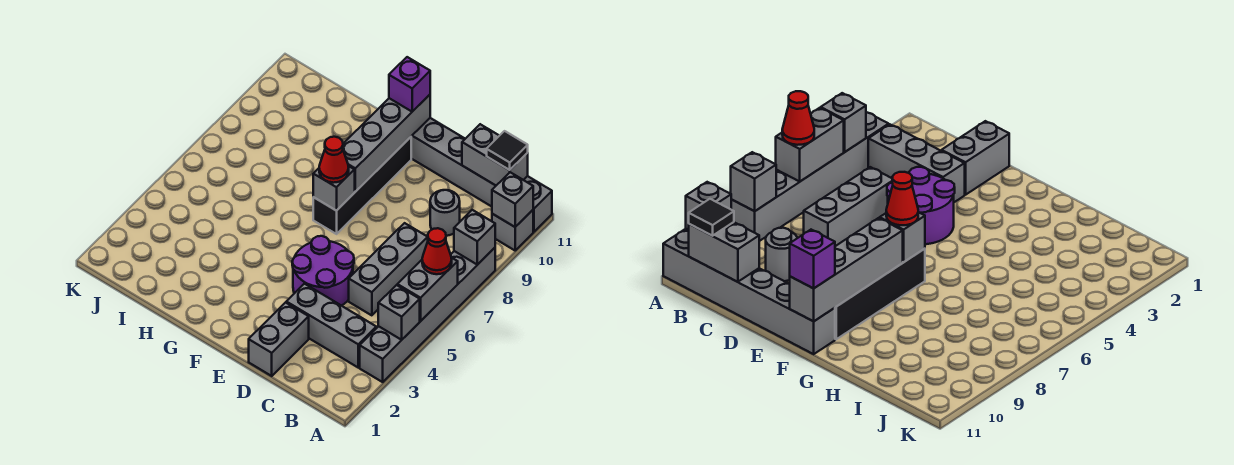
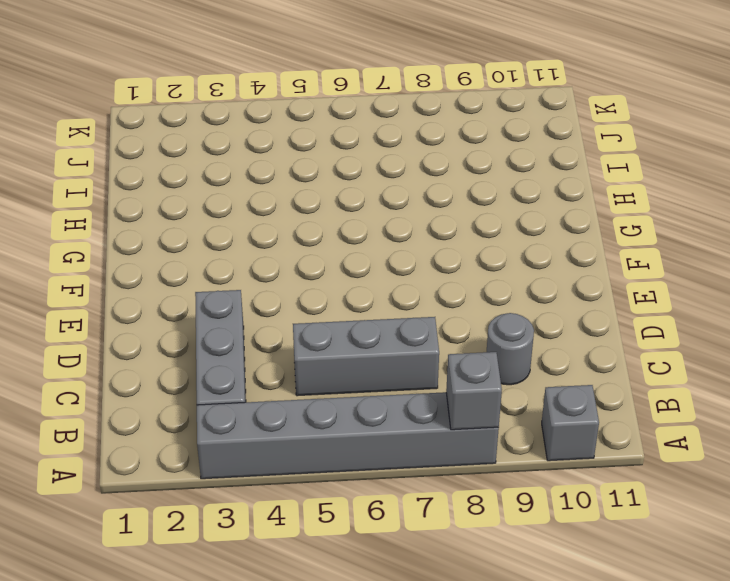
none -> grey 1x6 brick [411,118,552,232]
none -> grey 1x2 brick [249,303,309,376]
none -> purple 2x2 round brick [292,236,354,306]

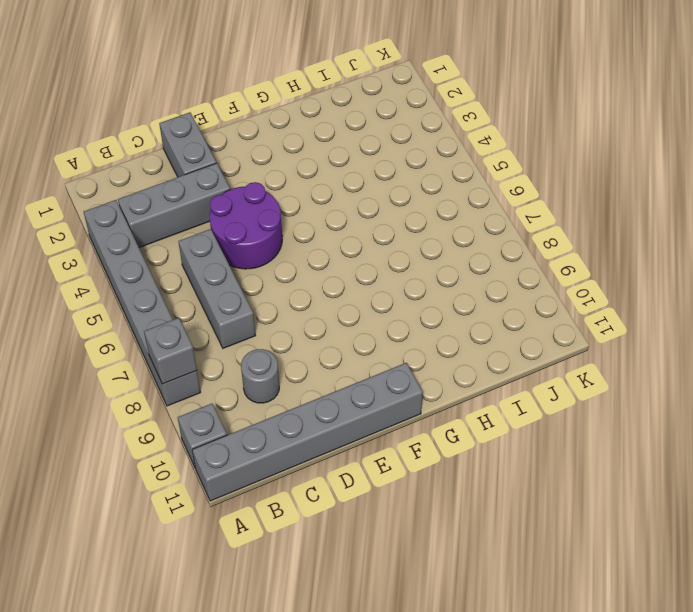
none -> black 1x4 brick [313,137,411,234]
none -> grey 1x1 brick [378,285,420,340]
none -> grey 1x2 brick [397,258,458,321]

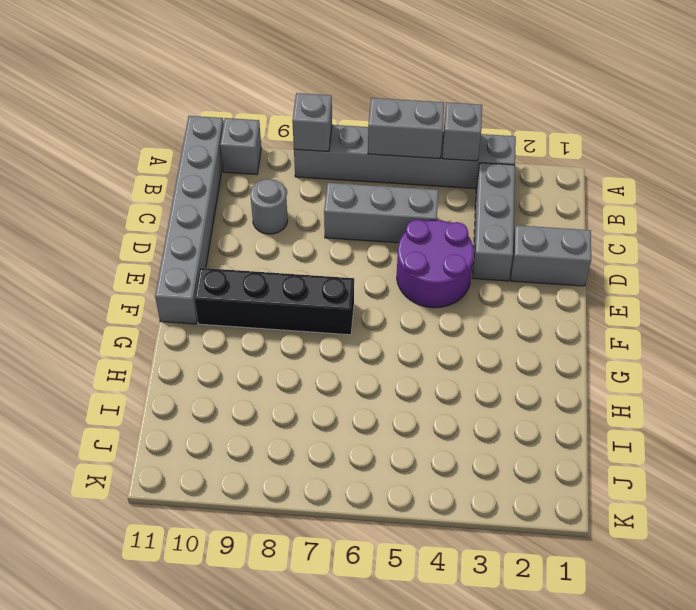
none -> grey 1x1 brick [492,172,533,227]
none -> grey 1x2 brick [462,124,528,185]
none -> grey 1x1 brick [313,166,355,211]

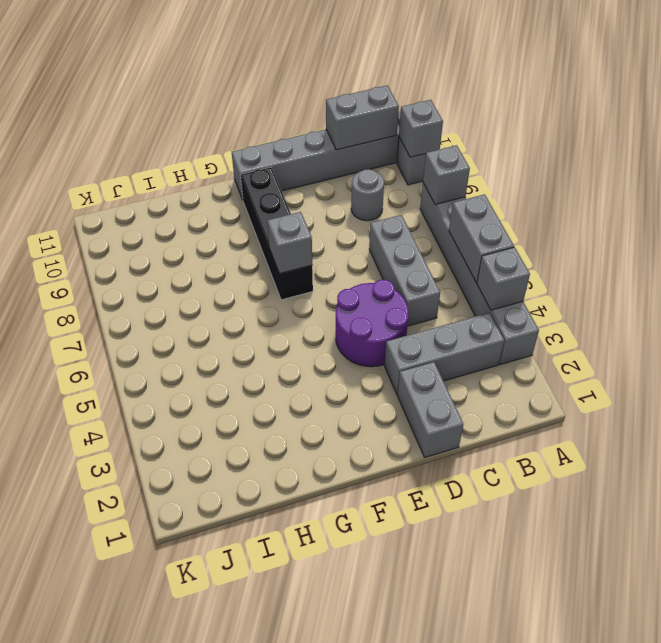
none -> grey 1x4 brick [343,95,430,192]
none -> red 1x1 cone [422,228,452,274]
none -> black 1x1 tile [487,131,528,170]

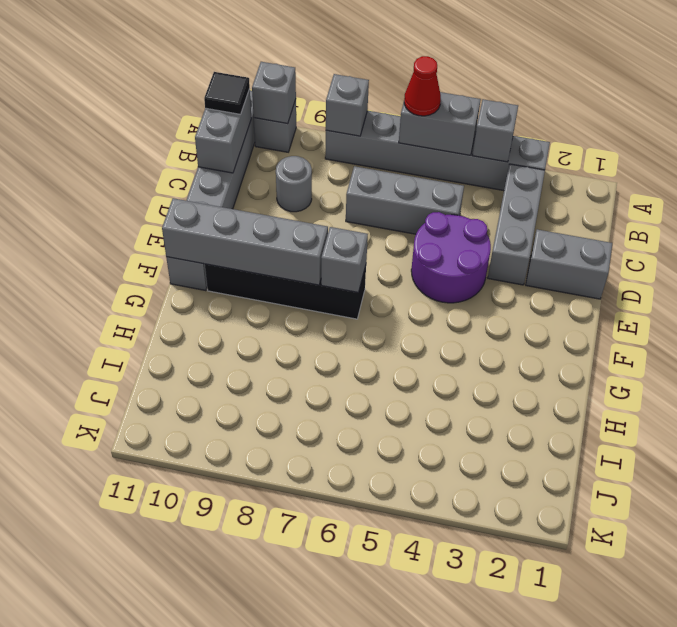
none -> red 1x1 cone [319,137,349,183]
none -> purple 1x1 brick [389,57,430,112]

